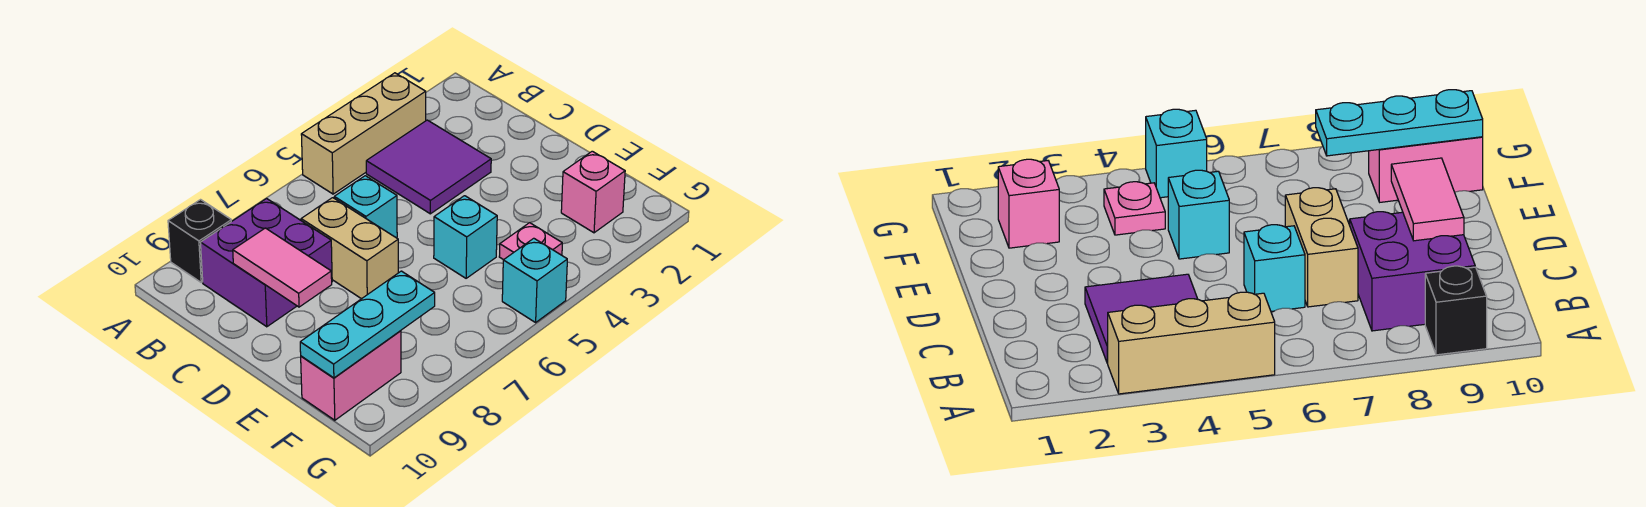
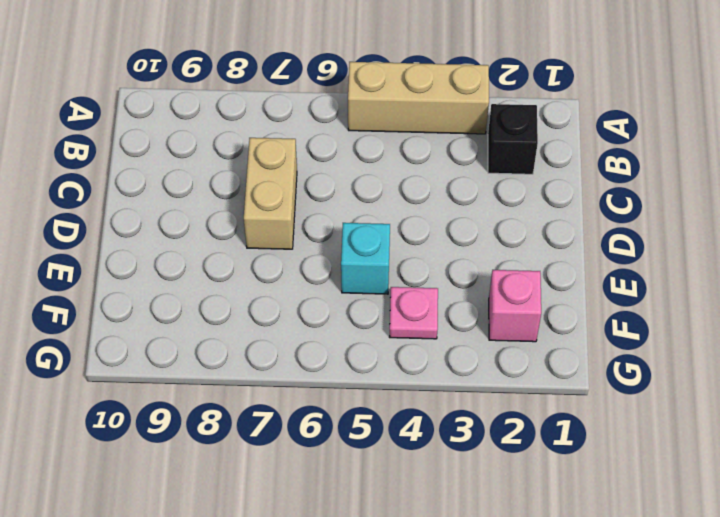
black 1x1 brick [488,104,538,174] -> black 1x1 brick moved to [168,200,231,282]
none -> purple 2x2 tile [366,120,491,214]
none -> purple 2x2 brick [200,199,332,327]
none -> cyan 1x1 brick [334,176,397,237]

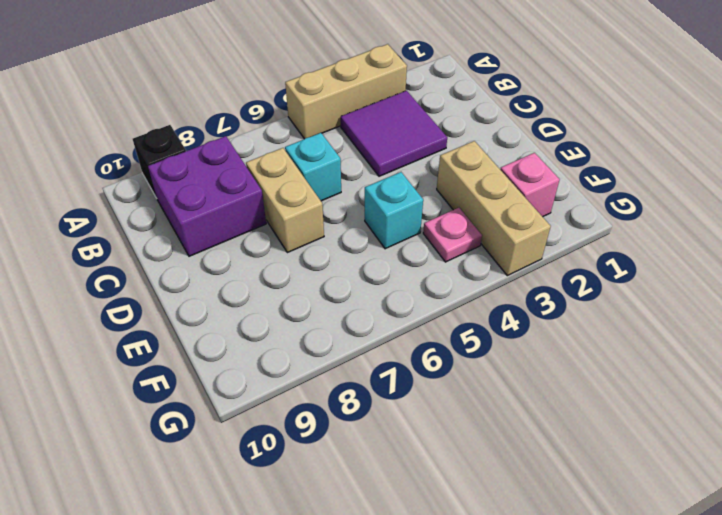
tan 1x3 brick [437,141,551,276] -> none
none -> pink 1x2 brick [301,331,401,420]
none -> cyan 1x1 brick [502,238,567,322]
none -> pink 1x2 tile [233,228,332,307]

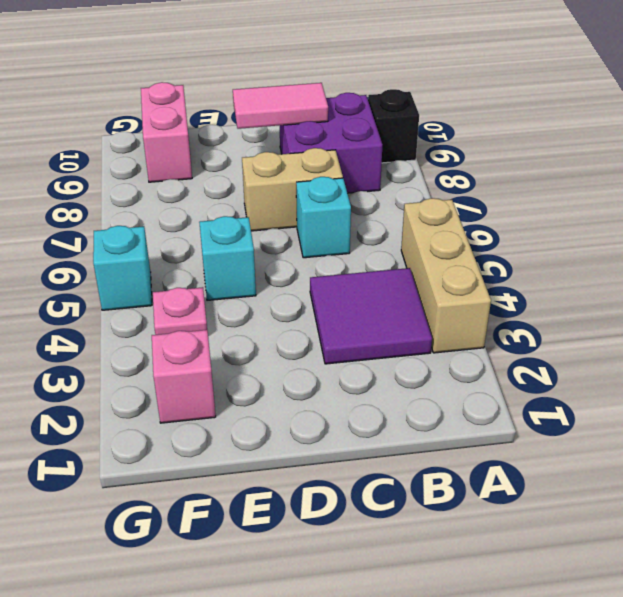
none -> cyan 1x3 plate [300,271,435,378]

